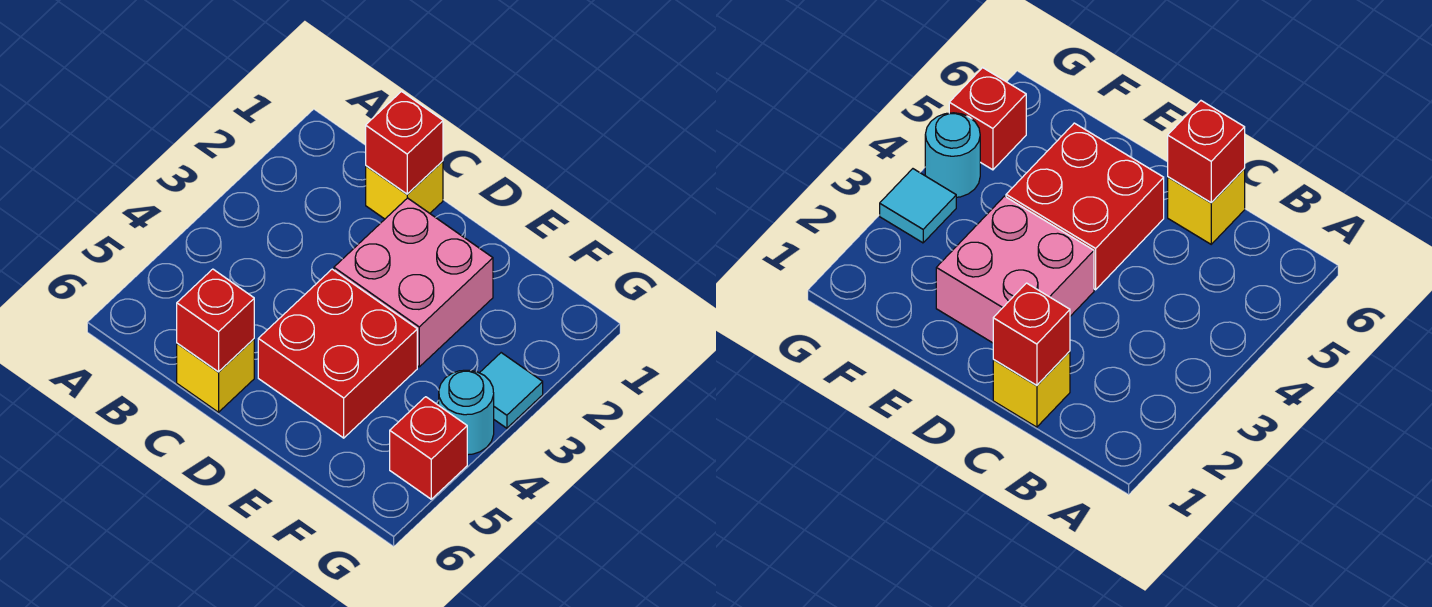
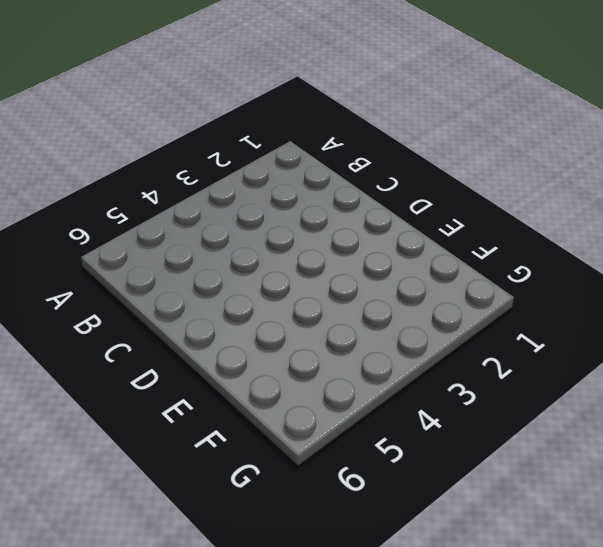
none -> yellow 1x1 brick [366,161,443,219]
none -> yellow 1x1 brick [177,339,254,412]

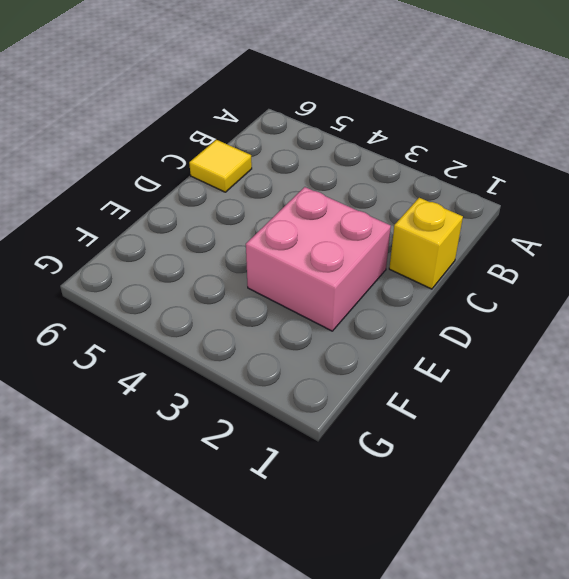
yellow 1x1 tile [189,140,252,192] -> yellow 1x1 brick [177,339,254,412]
none -> red 2x2 brick [258,269,417,438]
none -> cyan 1x1 tile [480,353,543,428]

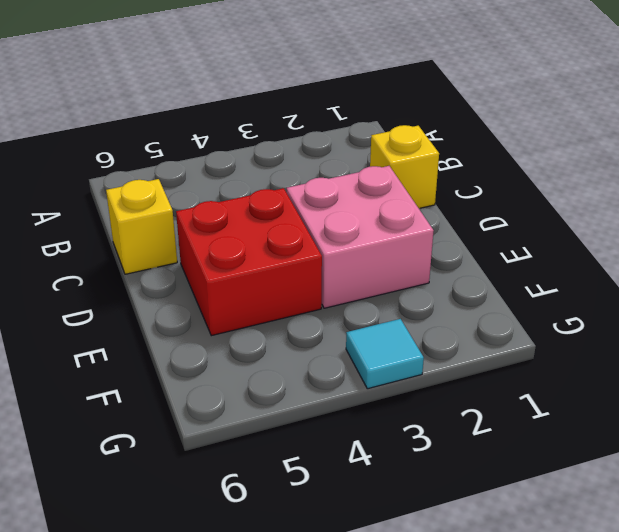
none -> cyan 1x1 round brick [439,370,494,455]
none -> red 1x1 brick [390,397,467,499]

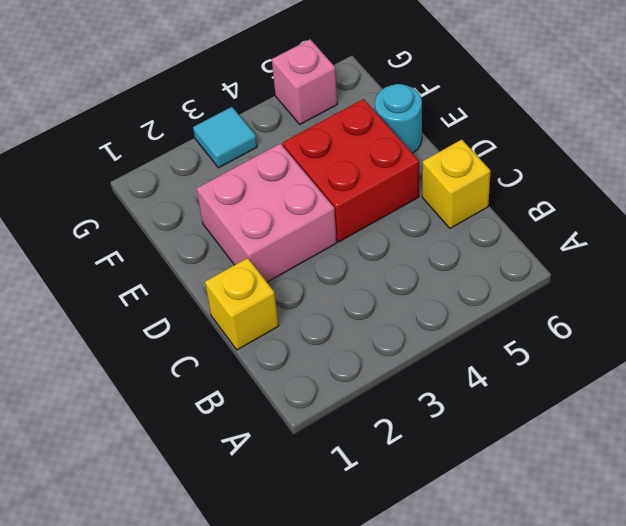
cyan 1x1 round brick [375,84,422,153] -> cyan 1x1 round brick moved to [439,370,494,455]
pink 1x1 brick [272,39,337,124] -> red 1x1 brick [390,397,467,499]
none -> red 1x1 brick [366,91,443,194]
none -> red 1x1 brick [177,269,254,372]

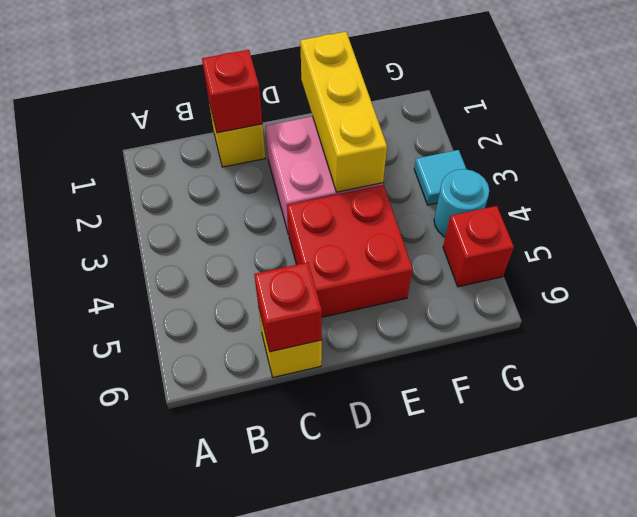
yellow 1x3 brick [300,32,387,192] -> none

